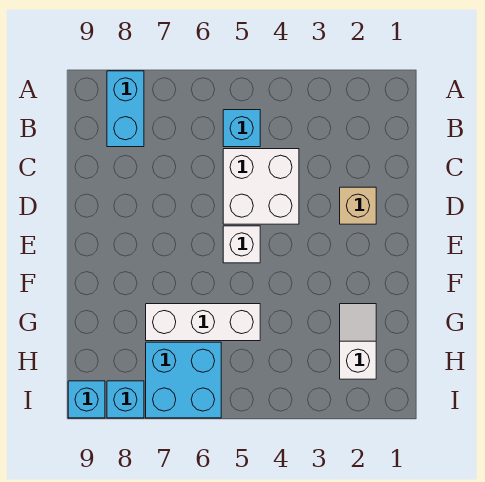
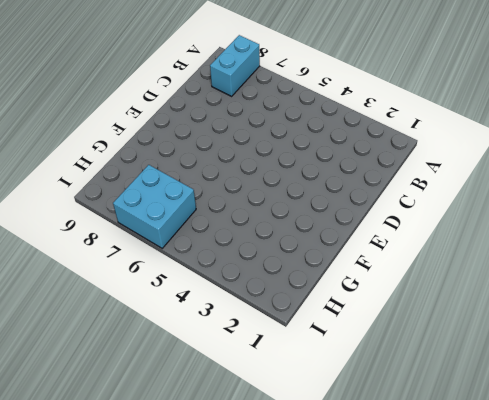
none -> cyan 1x1 brick [223,110,260,147]
none -> white 2x2 brick [223,149,299,224]

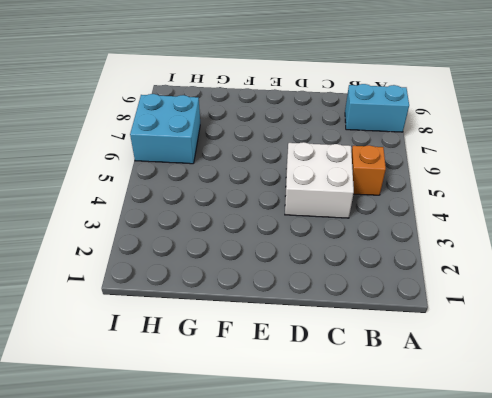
orange 1x1 brick [351,145,386,195] -> cyan 1x1 brick [223,110,260,147]
none -> tan 1x1 brick [340,187,376,224]
none -> white 1x1 brick [223,226,260,263]

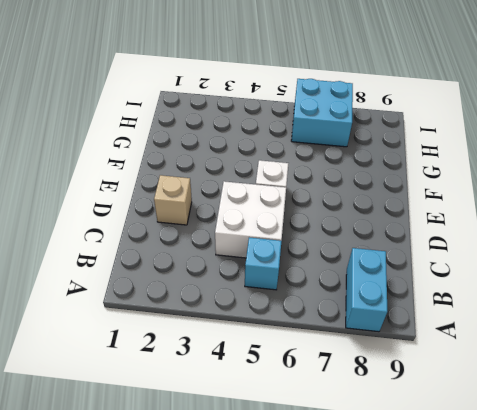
none -> white 1x2 slope [340,304,376,379]
none -> white 1x3 brick [146,304,260,341]

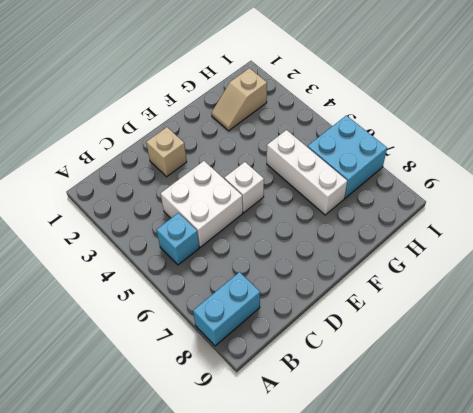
tan 1x2 slope [211,68,267,131] -> white 1x2 slope [340,304,376,379]
none -> cyan 1x1 brick [107,381,144,418]
none -> cyan 1x1 brick [68,381,105,418]

